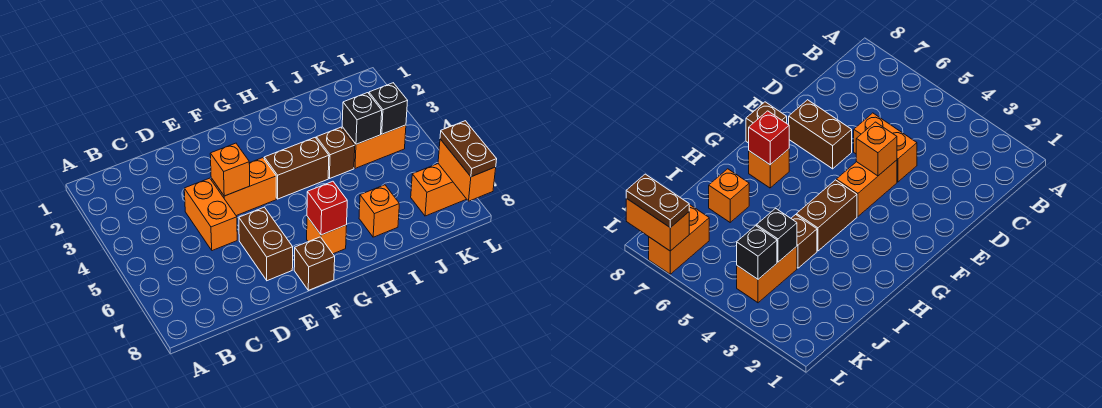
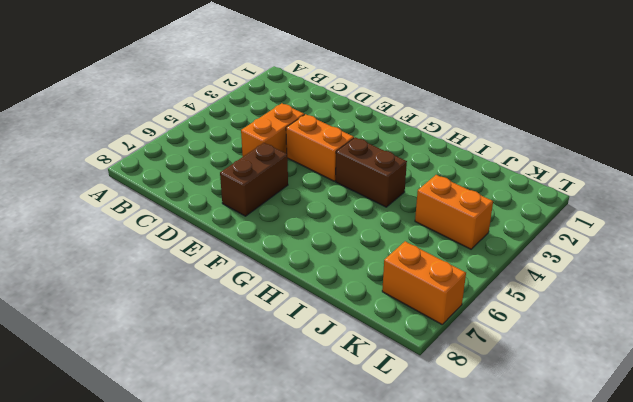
none -> brown 1x1 brick [294,237,335,290]
none -> orange 1x1 brick [307,216,347,254]
none -> brown 1x1 brick [316,127,355,178]

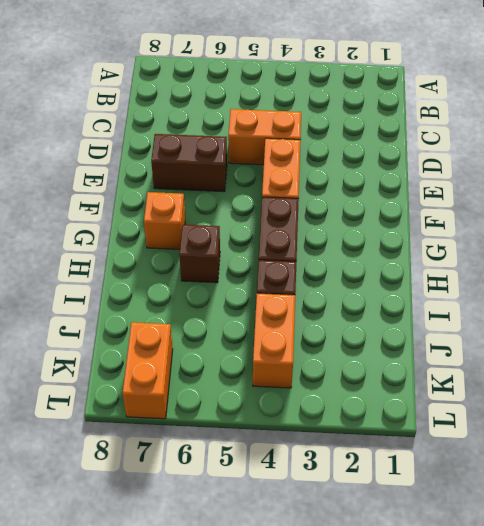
brown 1x1 brick [179,225,220,283] -> brown 1x1 brick moved to [294,237,335,290]
none -> orange 1x1 brick [359,185,399,237]
none -> orange 1x1 brick [210,143,250,196]
none -> red 1x1 brick [307,181,347,235]

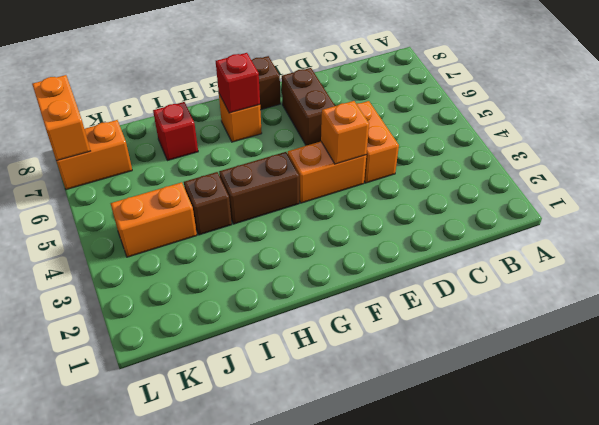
red 1x1 brick [153,102,198,161] -> orange 1x1 brick [359,185,399,237]
none -> black 1x1 brick [342,93,382,144]
none -> black 1x1 brick [369,83,408,134]
none -> brown 1x2 plate [440,121,497,177]

